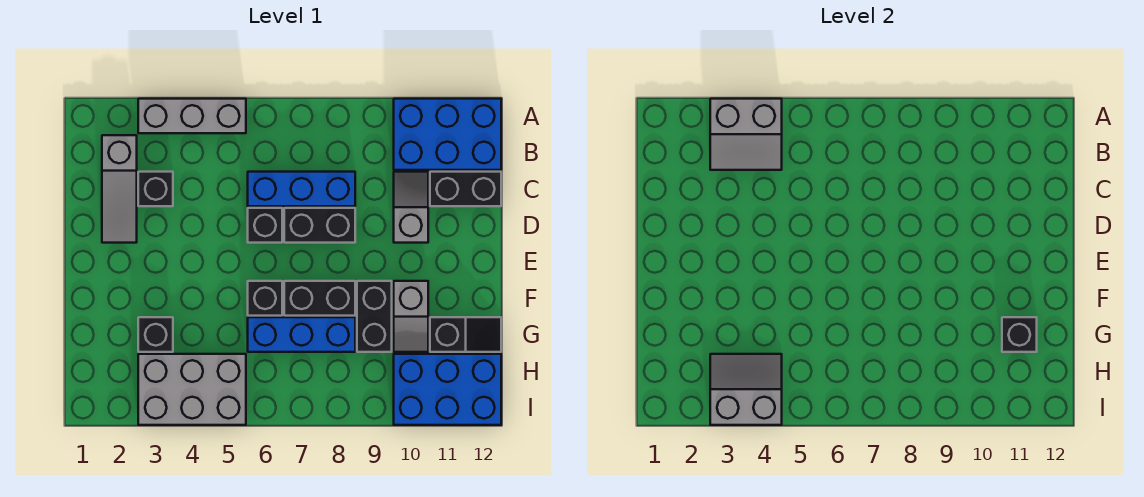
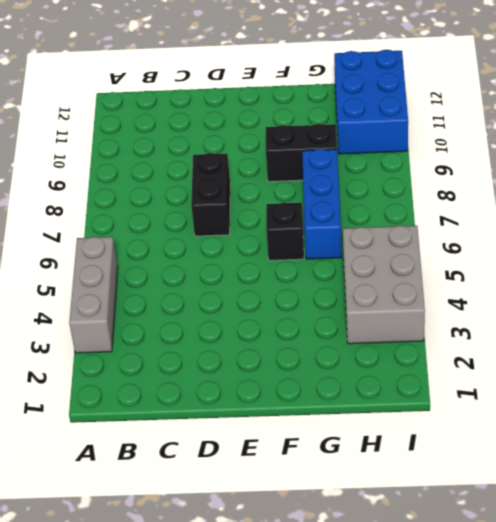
none -> blue 2x3 brick [394,99,501,170]
none -> grey 1x3 slope [102,135,137,243]
none -> black 1x1 brick [138,172,173,206]

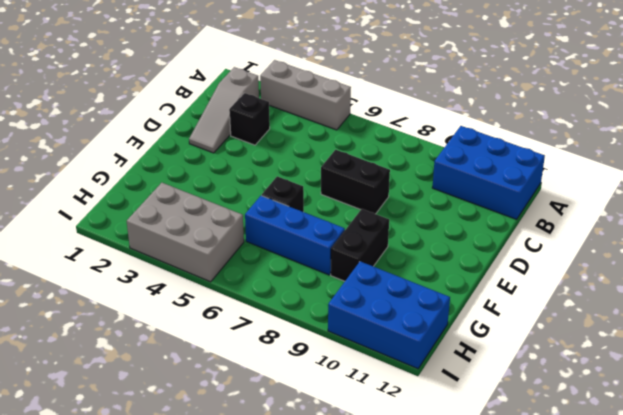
none -> blue 1x3 brick [248,172,355,206]
none -> grey 1x2 slope [394,172,428,243]
none -> black 1x2 brick [430,172,501,206]

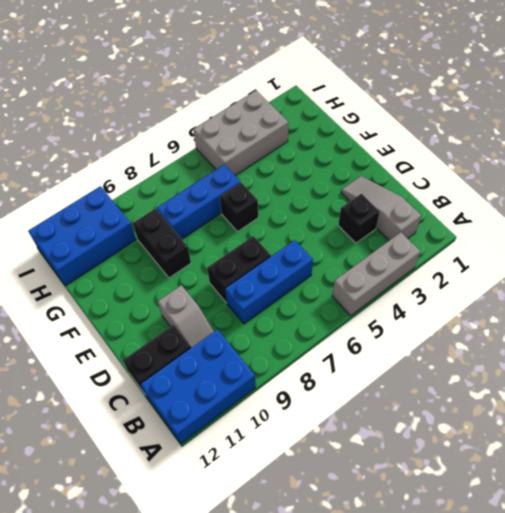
none -> black 1x1 brick [248,208,282,243]
none -> black 1x2 brick [284,281,355,316]
none -> grey 1x2 slope [394,281,428,352]

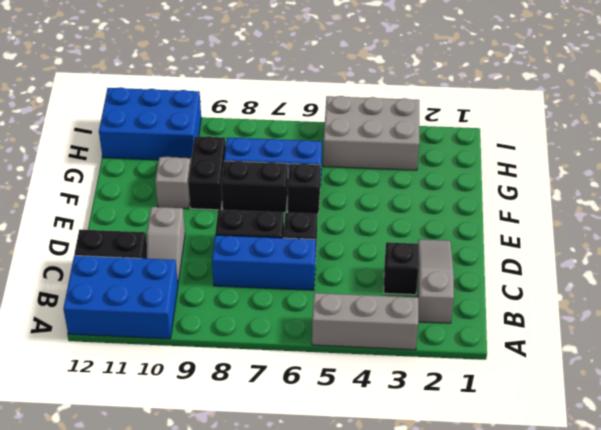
none -> black 1x1 brick [138,317,173,352]
none -> black 1x2 slope [430,317,501,352]
none -> grey 2x2 slope [710,99,782,170]

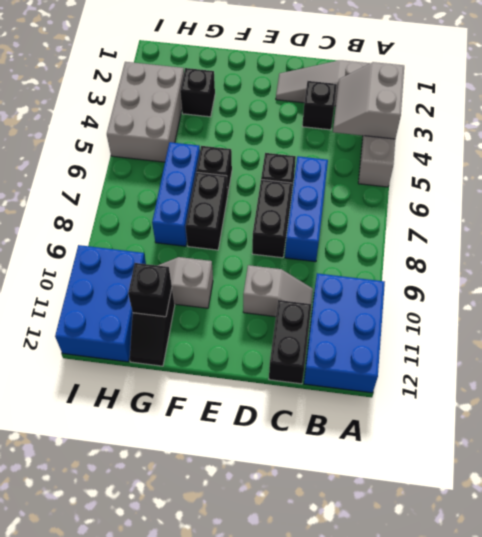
none -> black 1x2 brick [357,281,392,352]
none -> grey 2x2 slope [710,354,782,425]

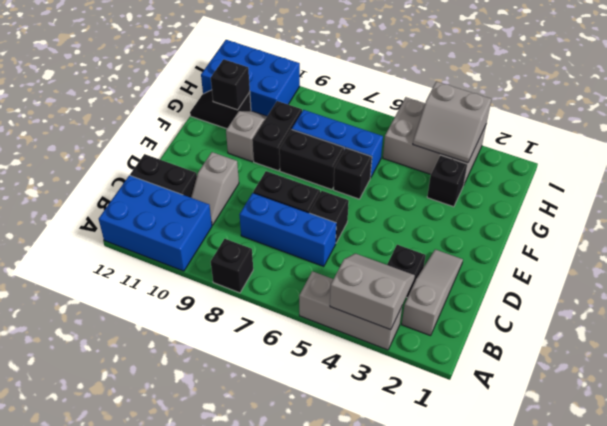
black 1x1 brick [211,239,253,293] -> none

